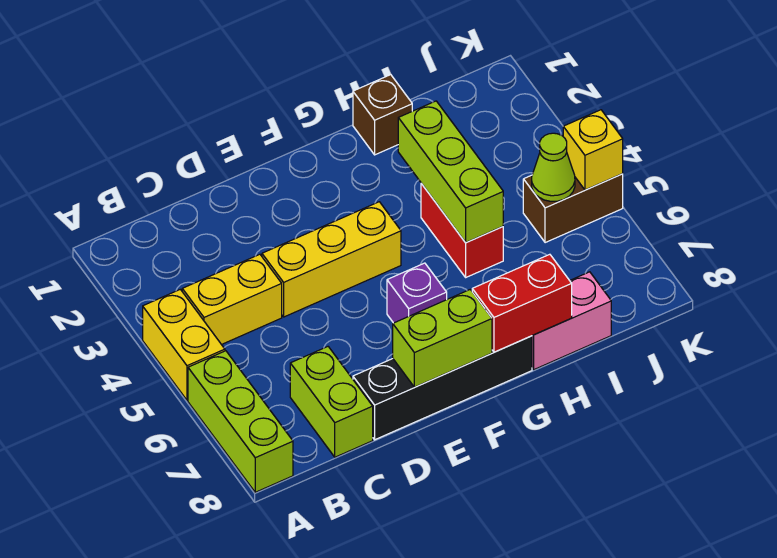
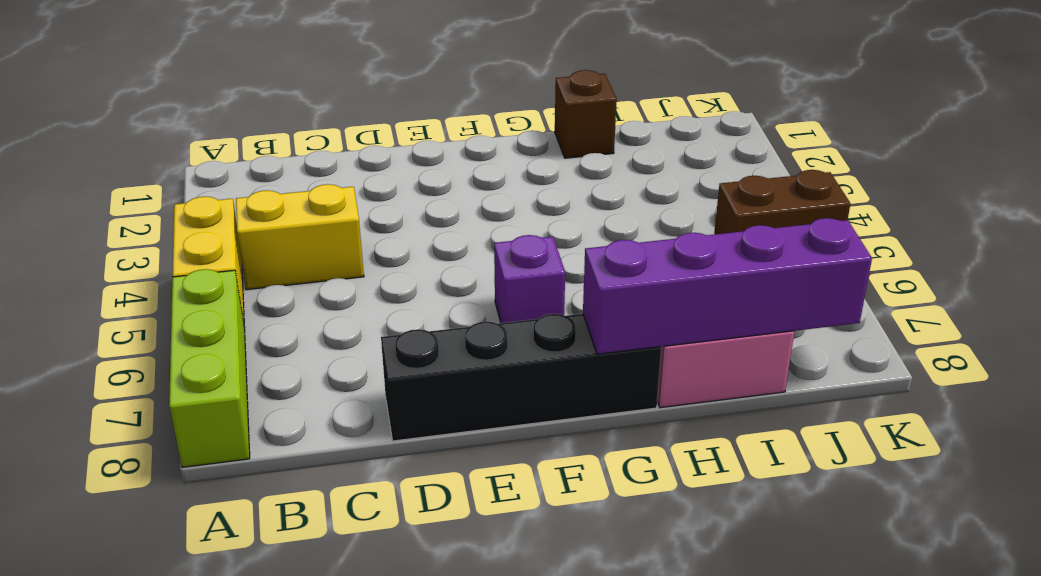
purple 1x4 brick [583,218,872,354] -> red 1x2 brick [472,254,572,352]
none -> lime 1x2 brick [290,347,373,457]
none -> yellow 1x3 brick [262,202,401,317]
none -> red 1x2 brick [421,184,503,277]

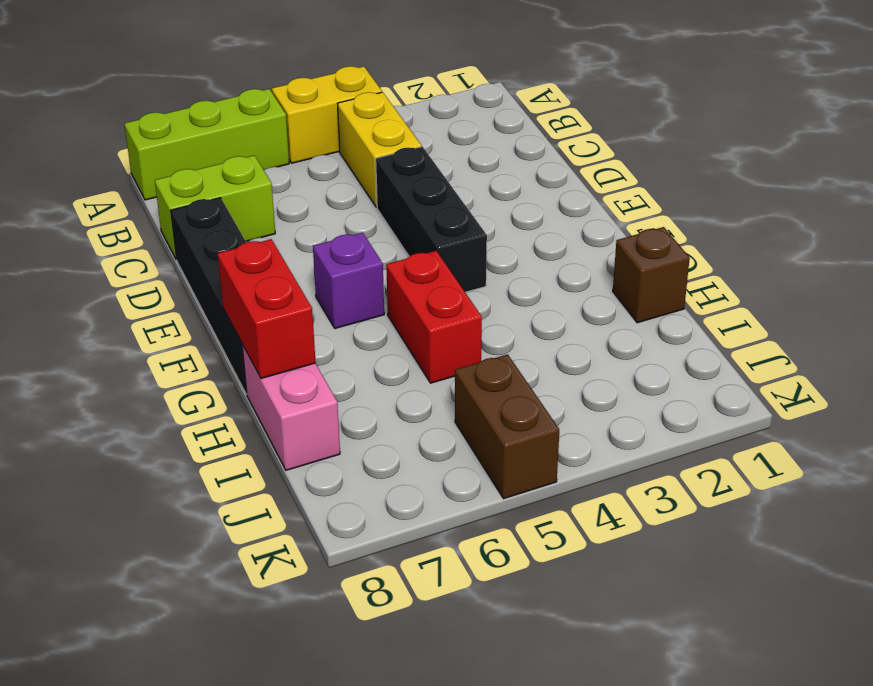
black 1x3 brick [376,147,487,292] -> yellow 1x3 brick [262,202,401,317]
red 1x2 brick [386,251,482,383] -> red 1x2 brick turned to [421,184,503,277]
none -> lime 1x2 brick [393,290,492,387]
none -> lime 1x3 brick [398,101,503,243]
none -> lime 1x1 cone [532,133,575,201]

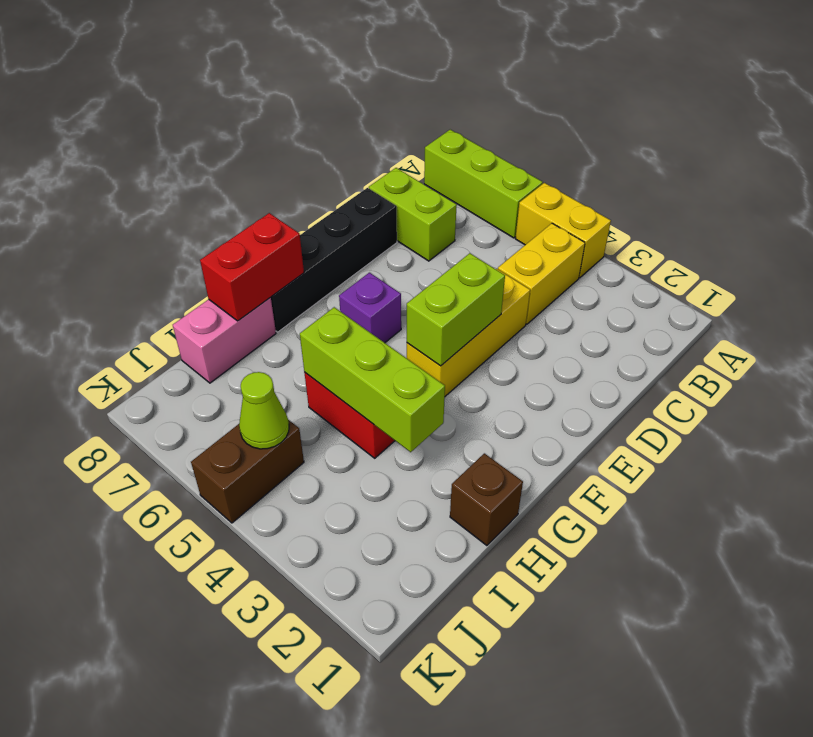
lime 1x2 brick [407,253,505,366] -> lime 1x2 brick moved to [393,290,492,387]
none -> yellow 1x1 brick [563,110,623,190]

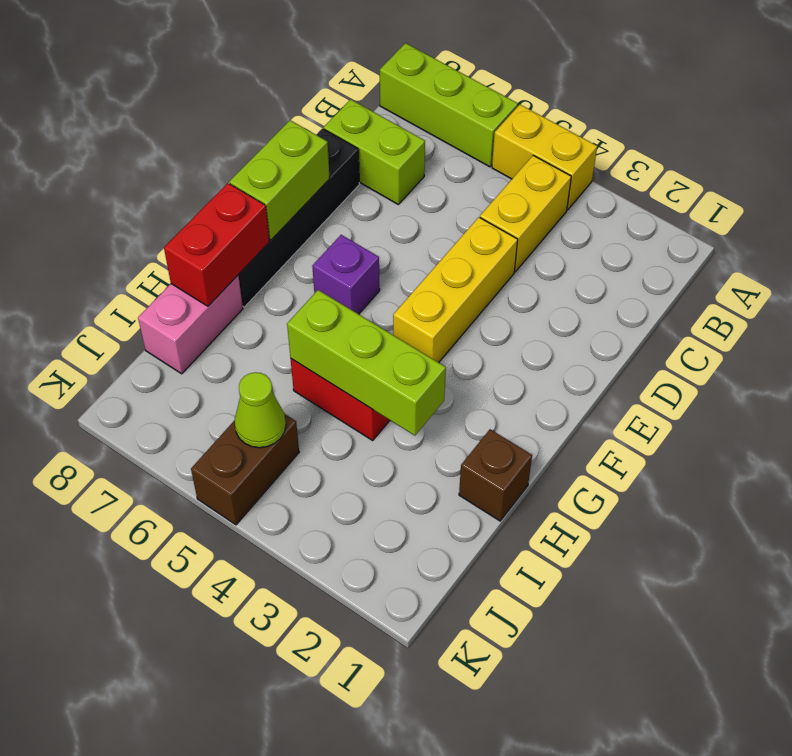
none -> yellow 1x1 brick [563,110,623,190]

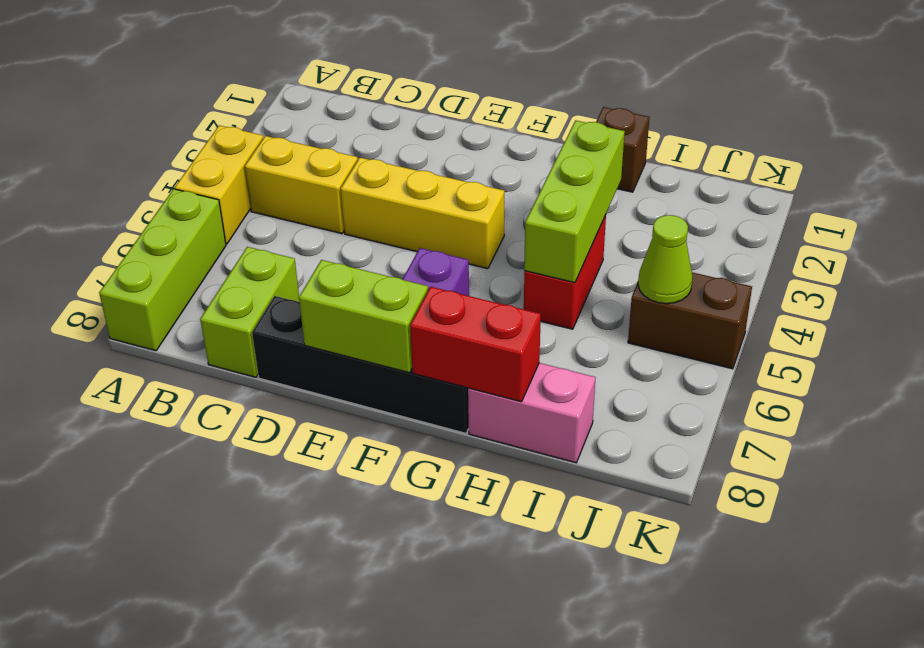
none -> yellow 1x1 brick [563,110,623,190]

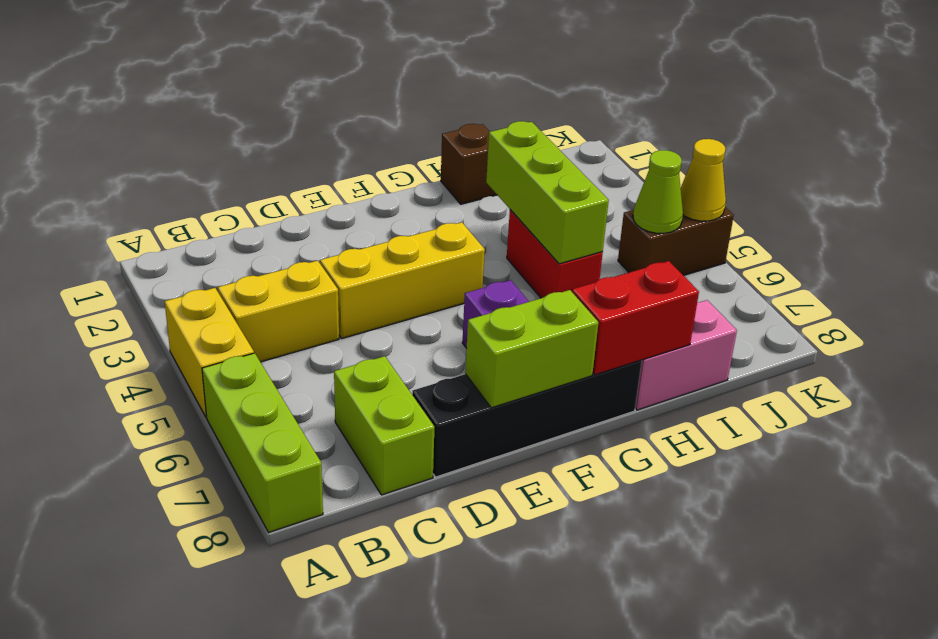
yellow 1x1 cone [681,139,726,221] -> yellow 1x1 brick [563,110,623,190]

